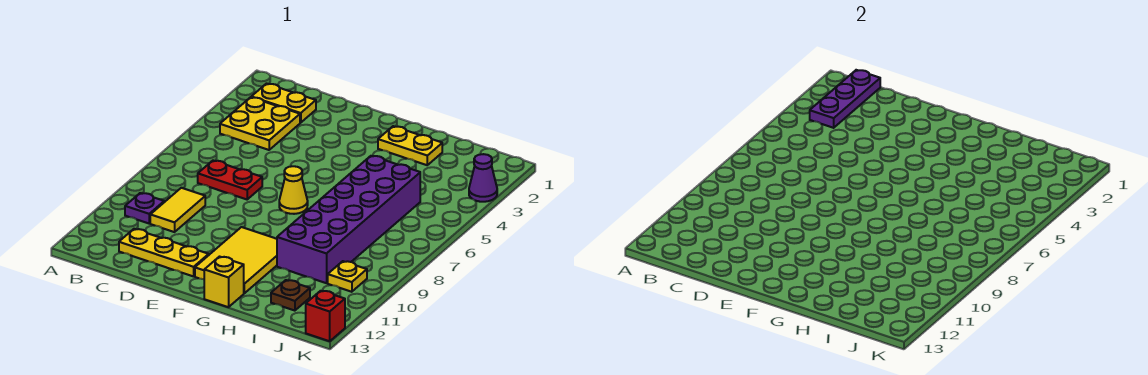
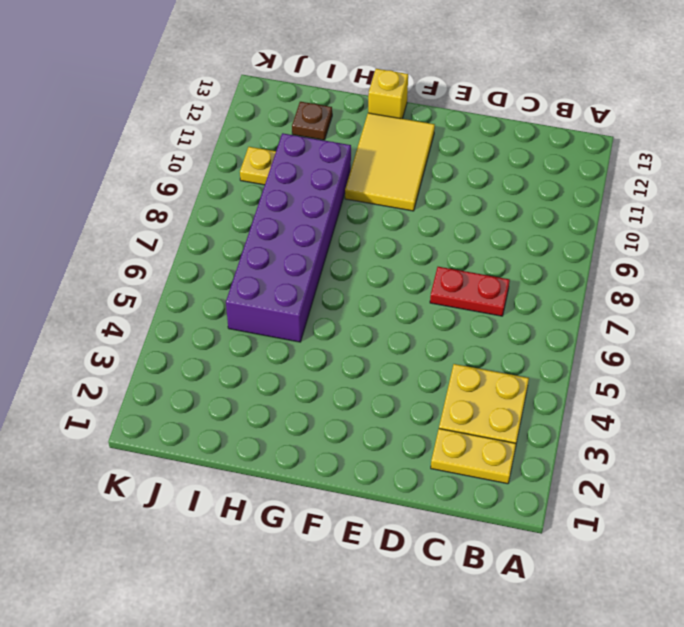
none -> purple 1x1 plate [125,193,164,223]
none -> yellow 1x2 tile [150,188,205,232]
none -> yellow 1x3 plate [119,229,209,276]

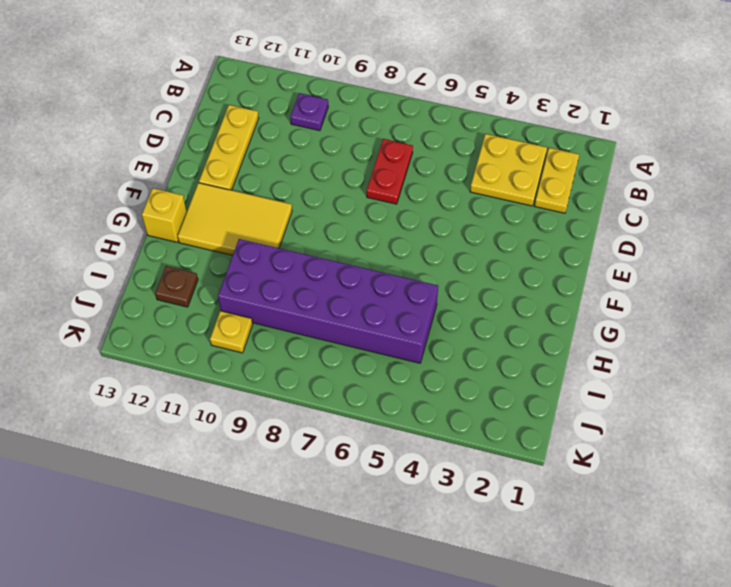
none -> yellow 1x2 tile [150,188,205,232]
none -> yellow 1x1 cone [279,166,308,214]
none -> yellow 1x2 plate [378,126,442,165]

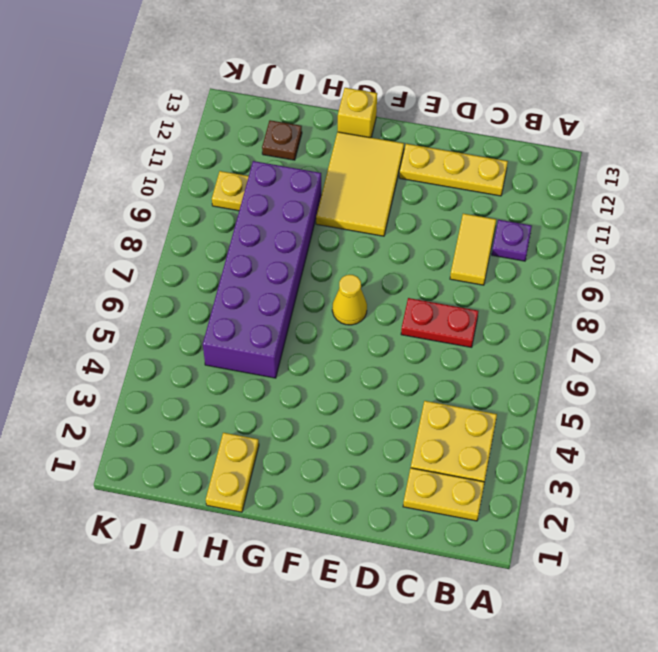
yellow 1x2 plate [206,433,259,512] -> yellow 1x2 plate turned to [378,126,442,165]
none -> purple 1x1 cone [469,154,497,202]
none -> red 1x1 brick [306,291,345,341]
none -> purple 1x3 plate [810,70,880,128]

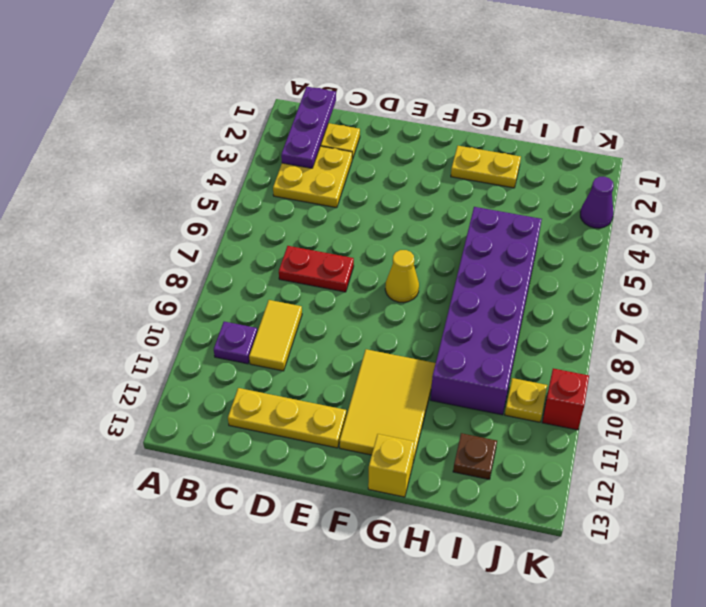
red 1x1 brick [542,369,589,430] -> red 1x1 brick moved to [306,291,345,341]

